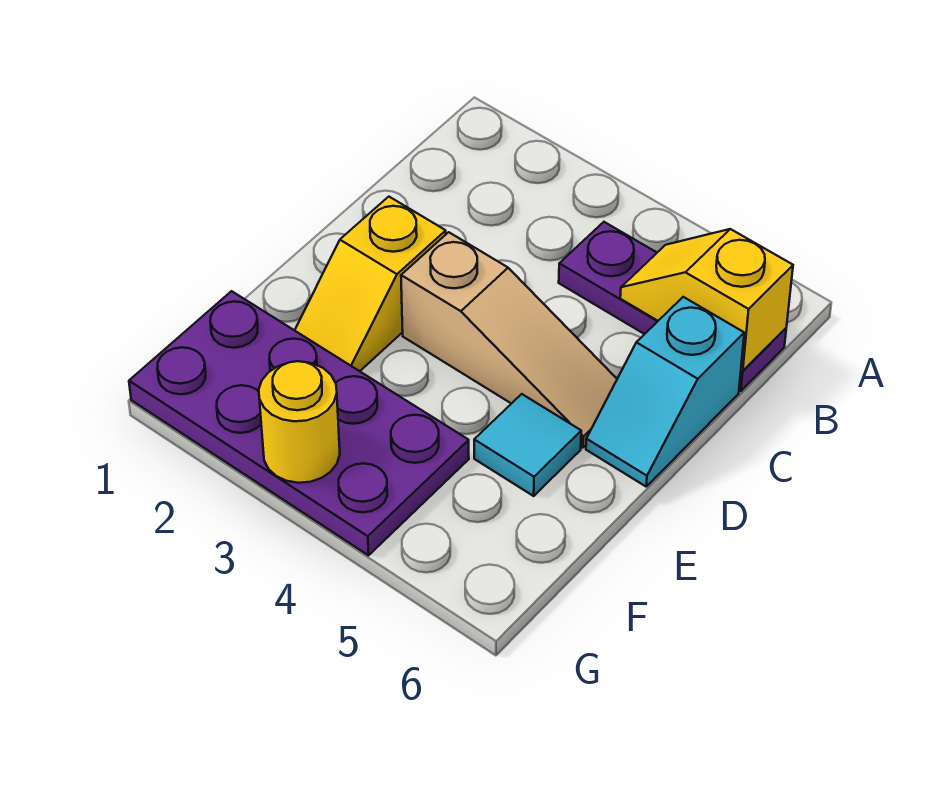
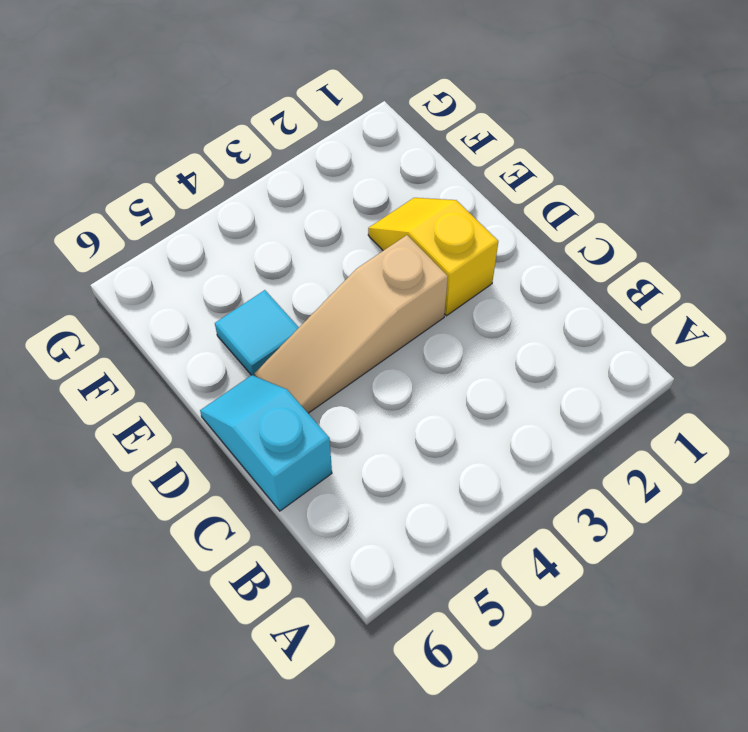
none -> purple 1x3 plate [559,222,786,391]
none -> purple 2x4 plate [129,291,469,555]

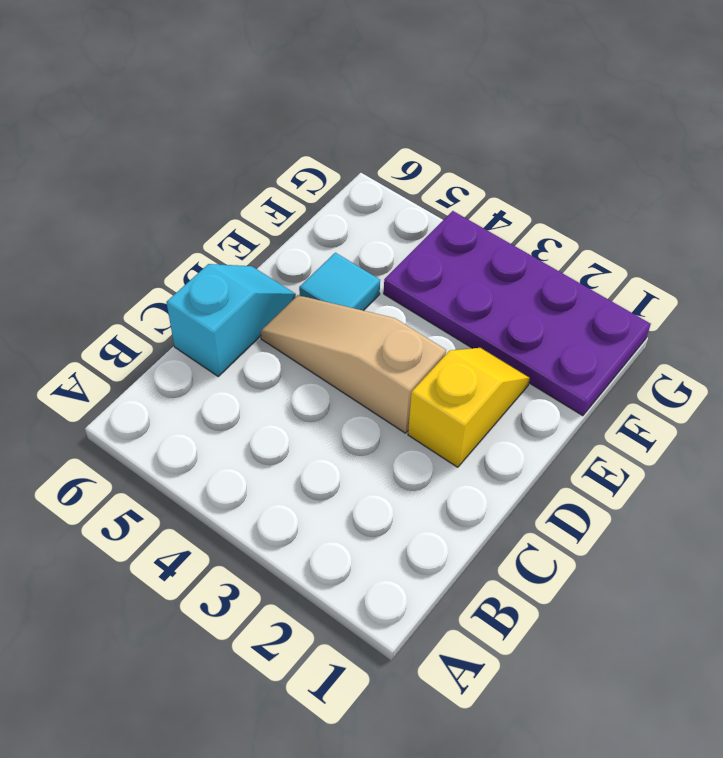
none -> purple 1x3 plate [559,222,786,391]
none -> yellow 1x2 slope [620,229,793,371]

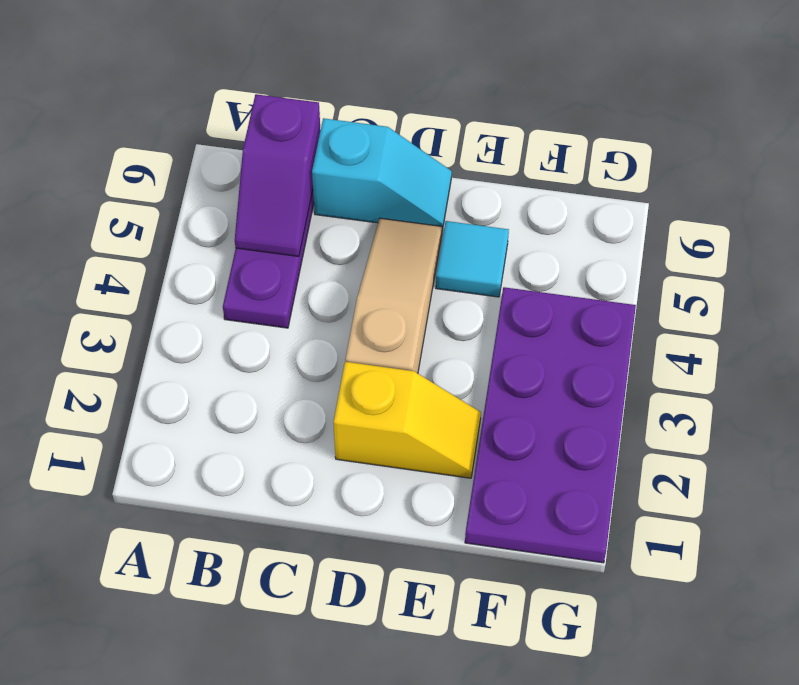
purple 1x2 slope [235,94,320,256] -> yellow 1x2 slope [620,229,793,371]
none -> yellow 1x1 round brick [259,361,340,483]

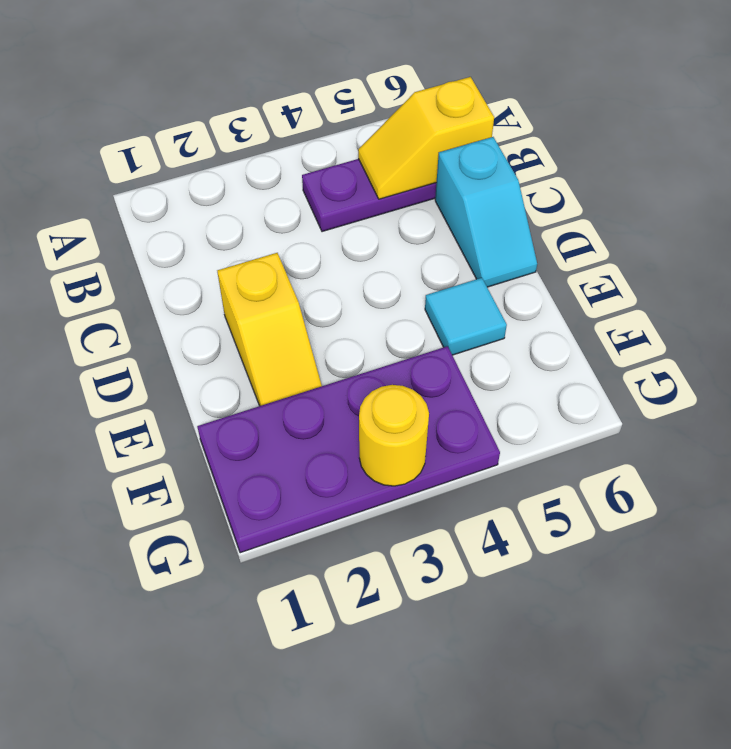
none -> tan 1x3 slope [401,232,617,448]

